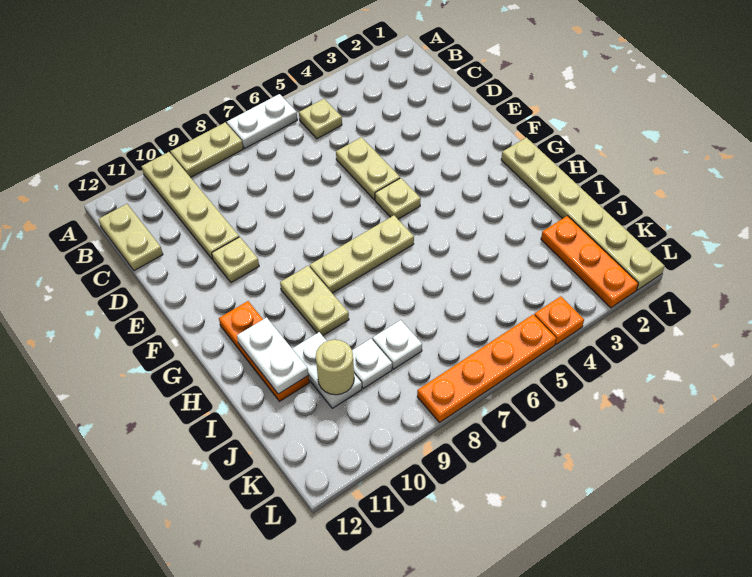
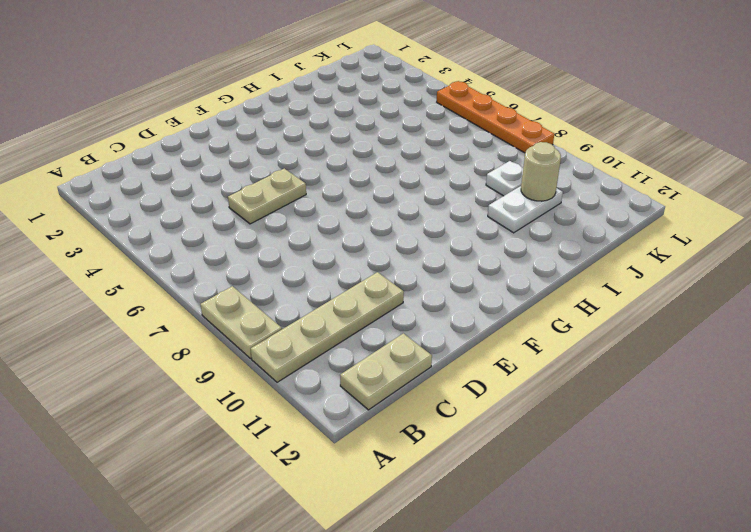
none -> white 1x2 plate [227,94,297,148]
none -> tan 1x1 plate [299,99,342,139]
none -> tan 1x1 plate [212,237,259,283]

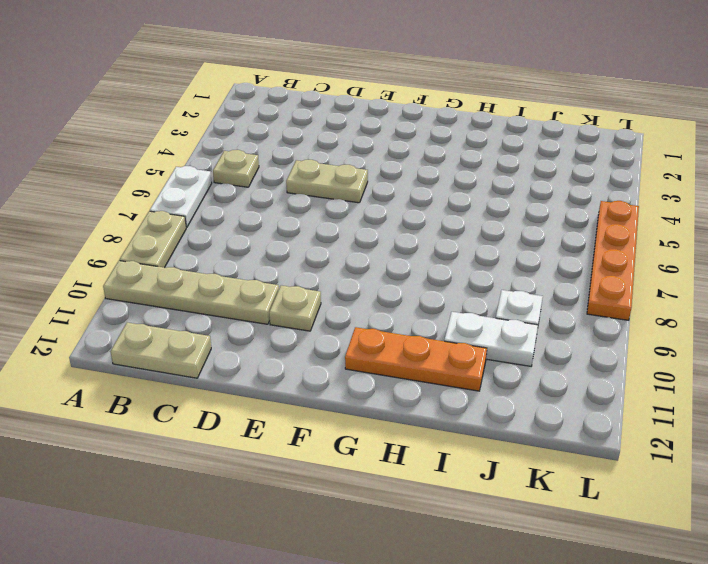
none -> tan 1x1 plate [375,178,421,219]
none -> tan 1x6 plate [501,138,665,290]
none -> tan 1x3 plate [310,215,414,293]

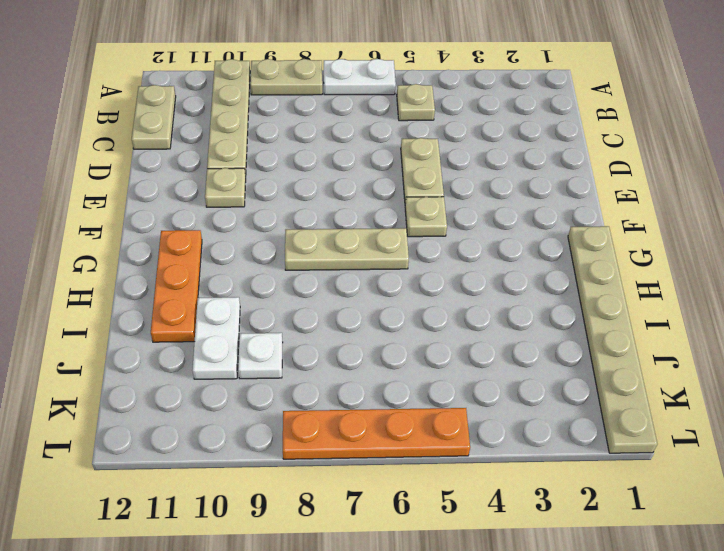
none -> tan 1x2 plate [280,266,349,336]
none -> orange 1x3 plate [541,216,638,308]
none -> white 1x1 plate [372,320,422,369]

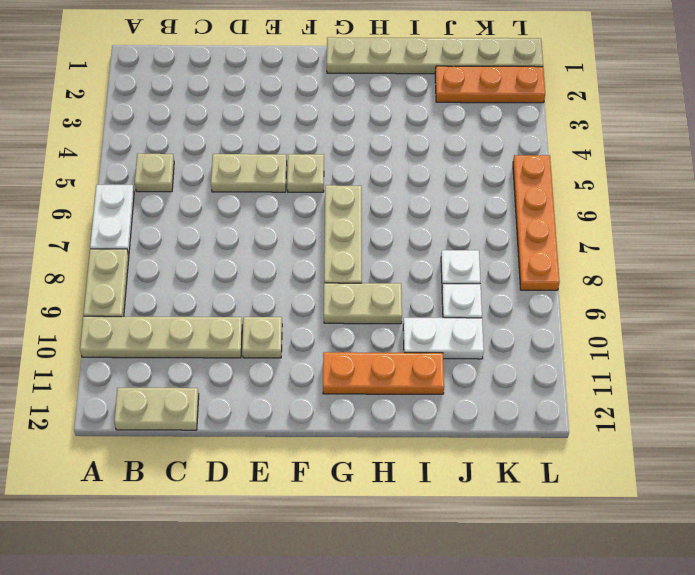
none -> orange 1x1 plate [534,296,584,344]
none -> white 1x2 plate [237,318,308,394]
none -> tan 1x1 round brick [316,340,354,395]

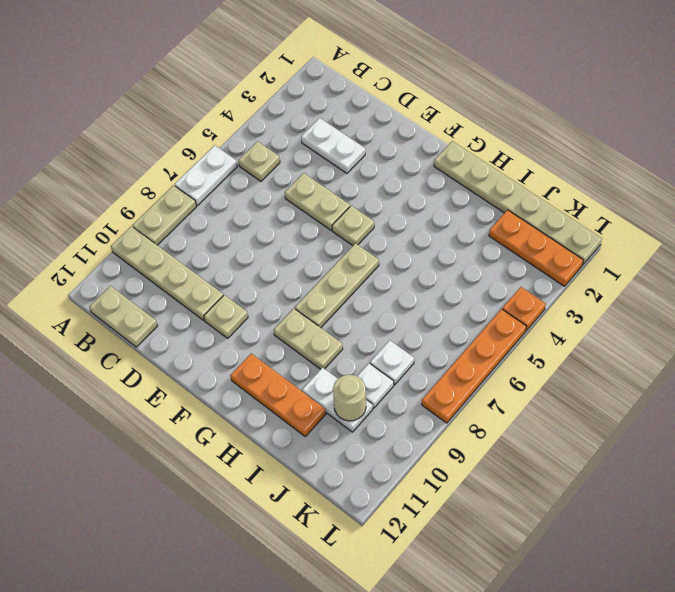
white 1x2 plate [301,118,365,173] -> white 1x2 plate moved to [237,318,308,394]

